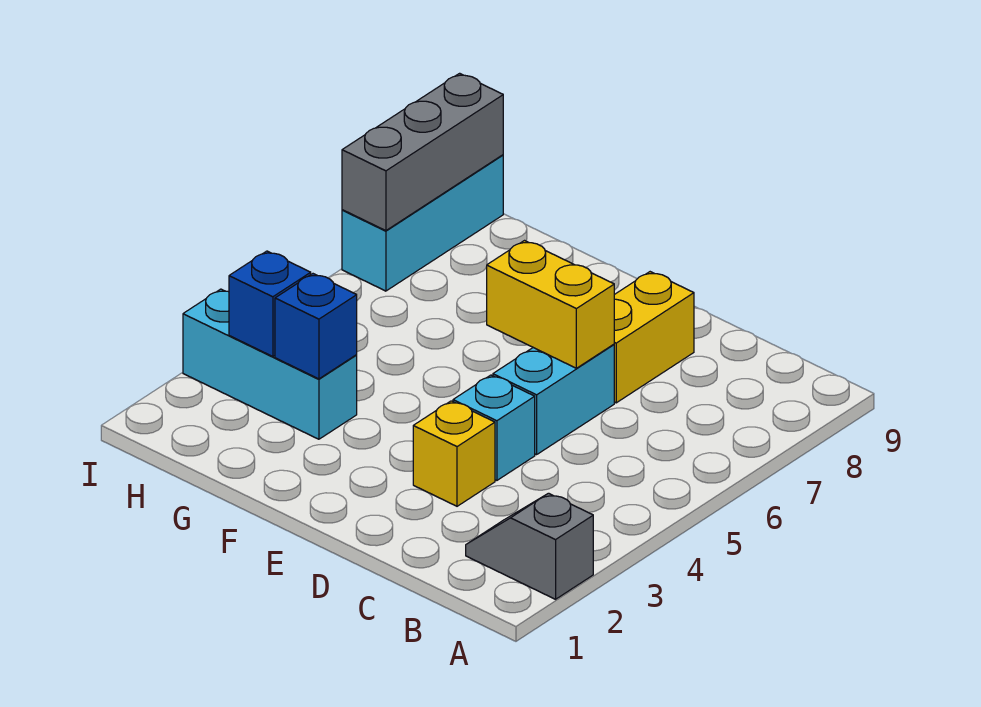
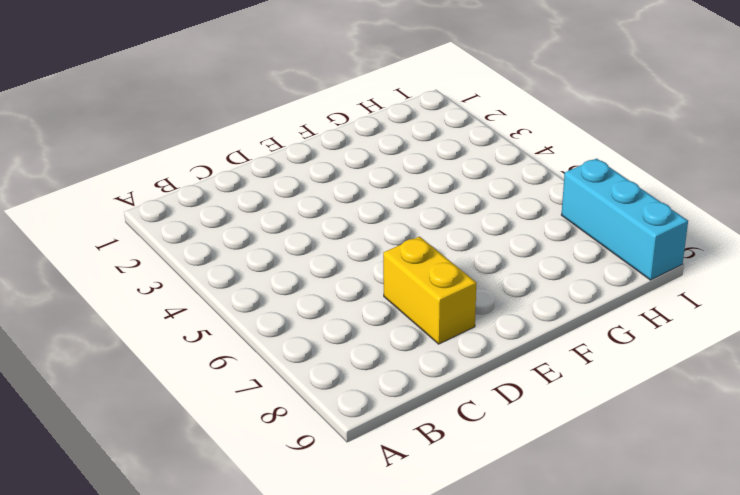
none -> grey 1x2 slope [466,493,593,599]
none -> yellow 1x1 brick [413,401,495,506]

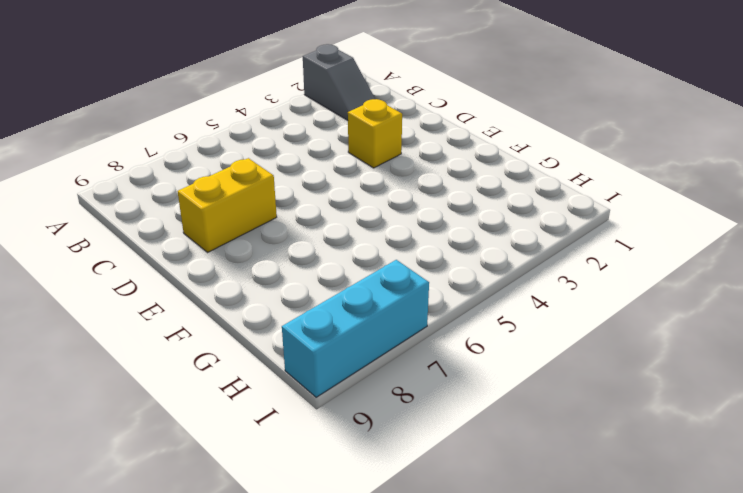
none -> cyan 1x1 brick [453,375,535,480]
none -> cyan 1x2 brick [493,344,614,455]

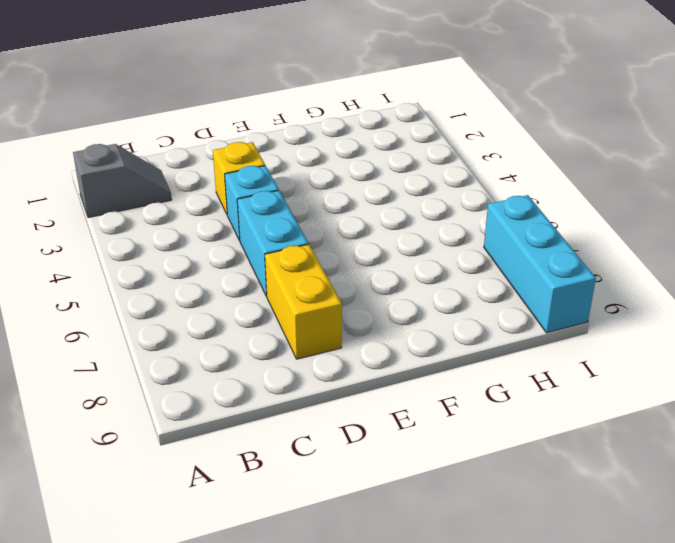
none -> cyan 1x3 brick [183,289,357,439]
none -> yellow 1x2 brick [487,241,614,368]

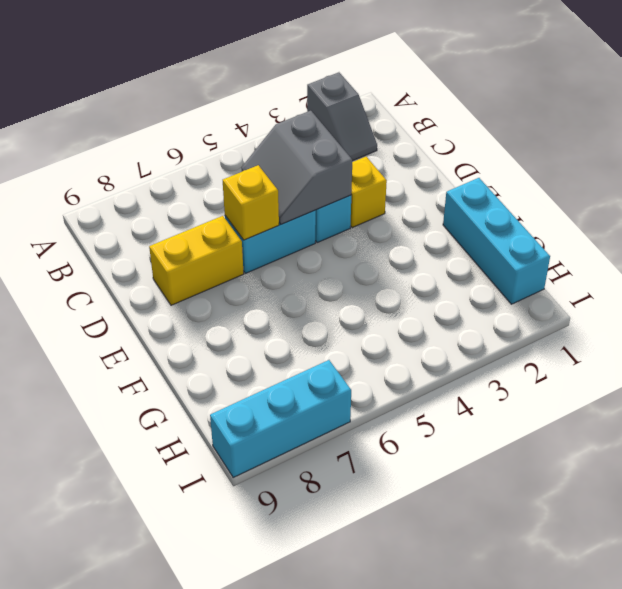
grey 2x2 slope [241,111,352,224] -> none
yellow 1x1 brick [223,165,279,240] -> yellow 1x2 brick [487,241,614,368]
cyan 1x3 brick [443,178,550,304] -> cyan 1x3 brick moved to [183,289,357,439]
none -> blue 1x1 brick [275,274,357,379]
none -> blue 1x1 brick [229,251,311,357]

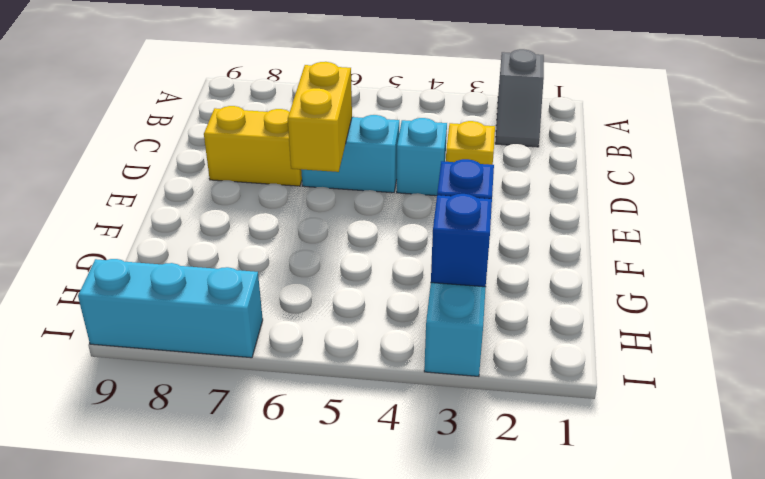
none -> grey 1x3 brick [342,73,503,231]

